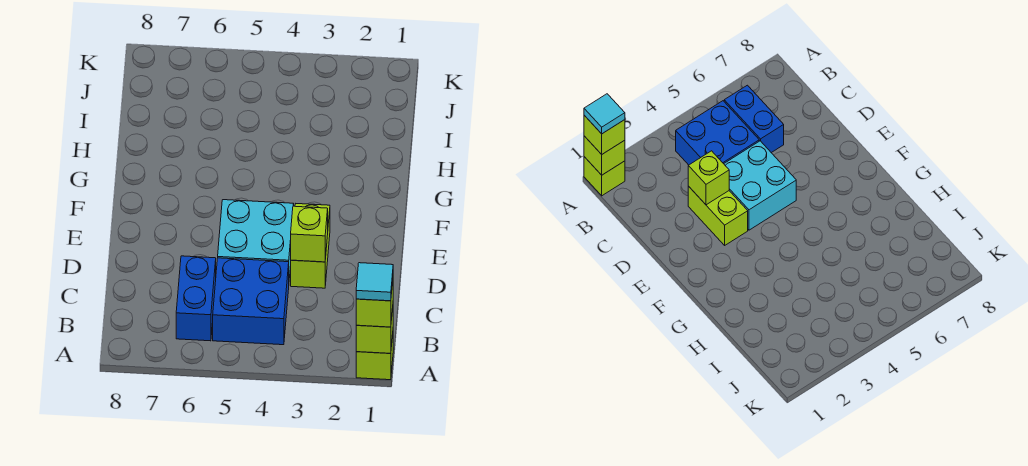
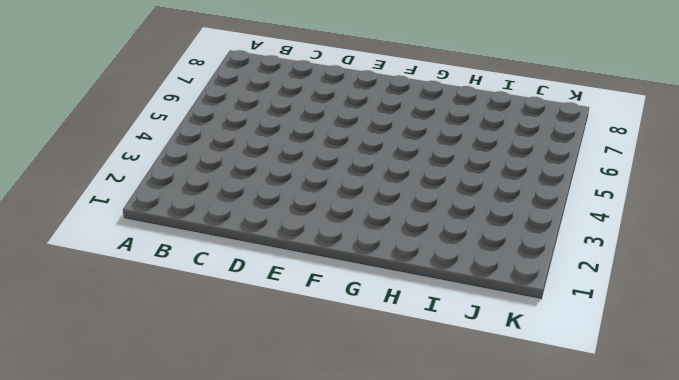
none -> lime 1x1 brick [356,335,393,380]
none -> blue 2x2 brick [213,258,289,345]

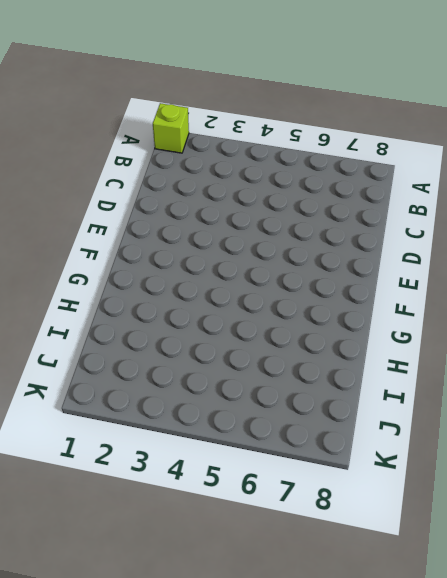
none -> blue 2x2 brick [213,258,289,345]
none -> blue 1x2 brick [176,256,216,341]

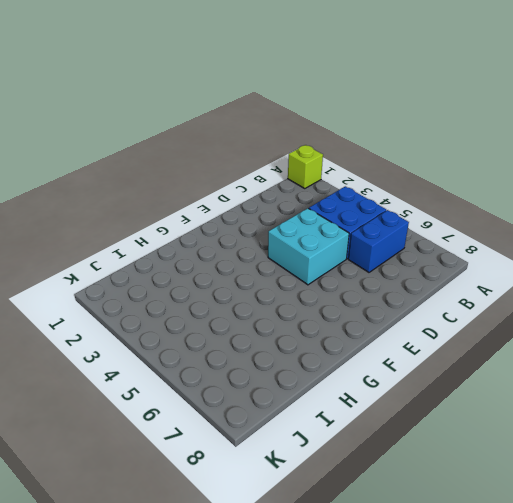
none -> lime 1x2 brick [291,204,330,288]
none -> lime 1x1 brick [356,308,393,353]

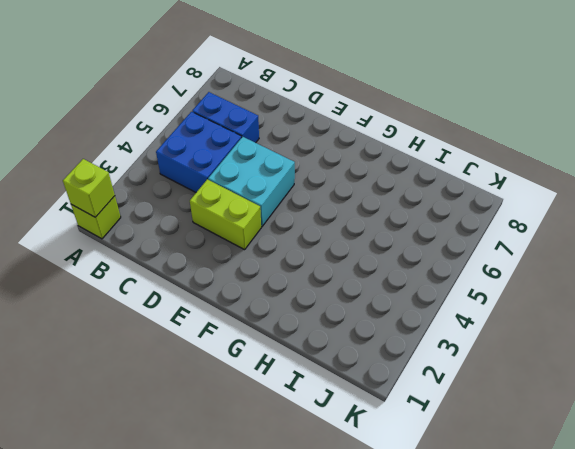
none -> lime 1x1 brick [291,206,328,262]
none -> lime 1x1 brick [356,282,393,327]

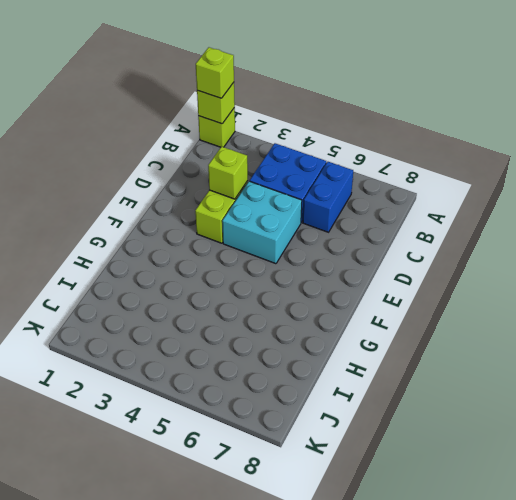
none -> cyan 1x1 tile [356,263,393,301]

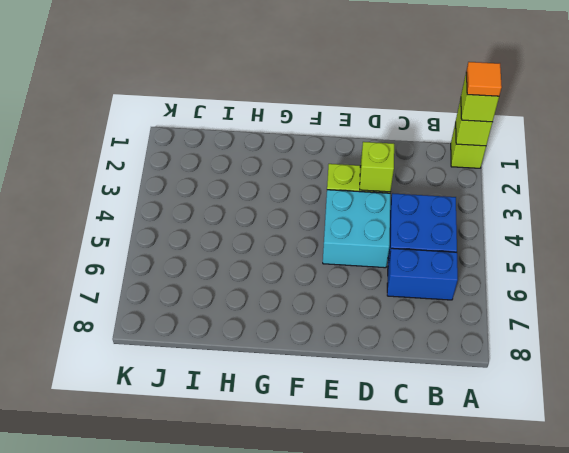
orange 1x1 tile [466,62,502,96] -> cyan 1x1 tile [356,263,393,301]

